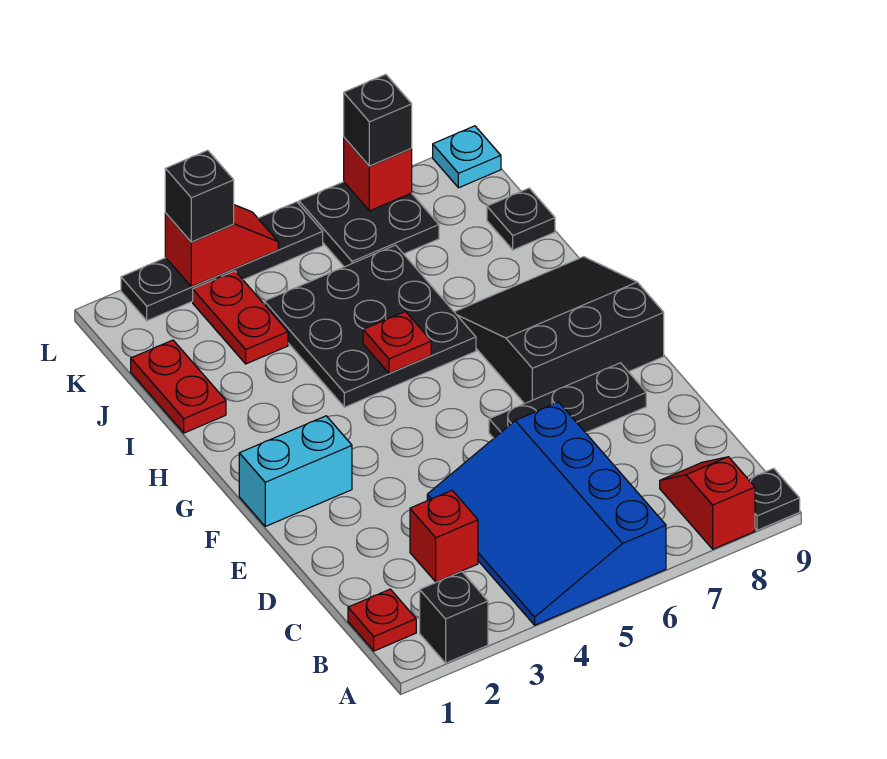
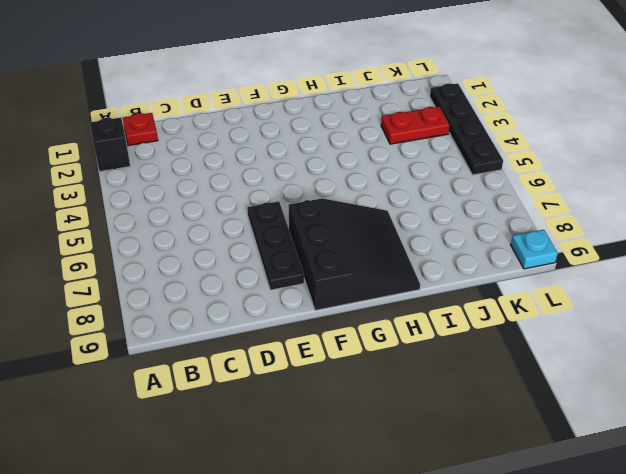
none -> blue 3x4 slope [427,402,666,625]
none -> red 1x2 slope [660,457,755,549]
none -> black 1x1 plate [748,468,800,530]

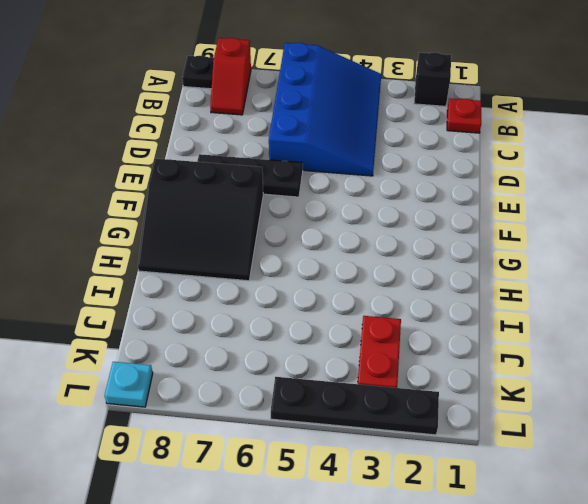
none -> red 1x1 brick [410,490,478,582]
none -> cyan 1x2 brick [239,416,352,526]
none -> black 3x3 plate [264,245,476,407]

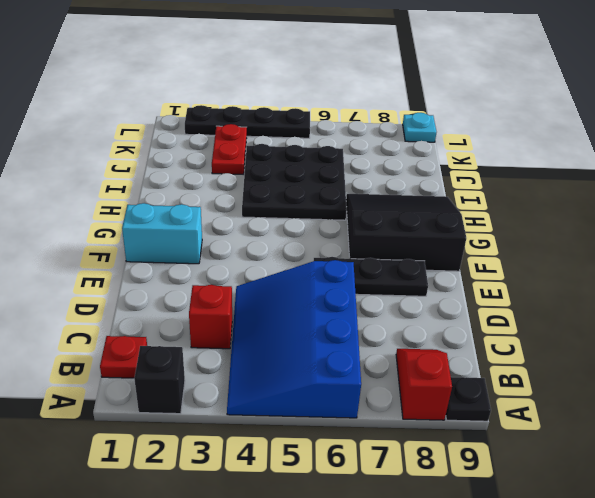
none -> red 1x2 plate [131,340,226,433]
none -> black 1x1 plate [487,188,555,250]
none -> black 2x2 plate [299,182,439,267]

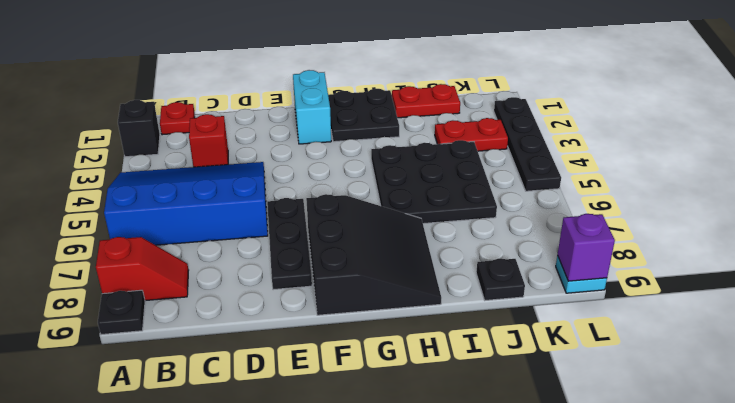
black 2x2 plate [328,89,399,142] -> black 2x2 plate moved to [299,182,439,267]
purple 1x1 brick [558,214,615,281] -> none
none -> red 1x1 plate [363,312,431,373]
none -> red 1x2 slope [165,205,278,287]
none -> red 1x1 brick [344,138,412,211]

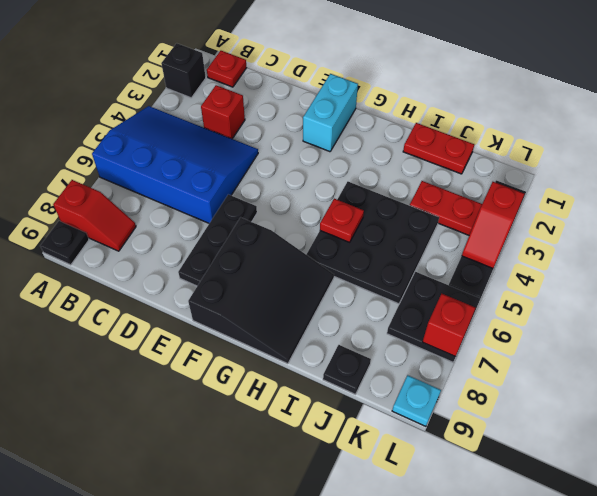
none -> black 1x1 brick [165,150,234,242]
none -> black 1x1 brick [344,74,412,166]

